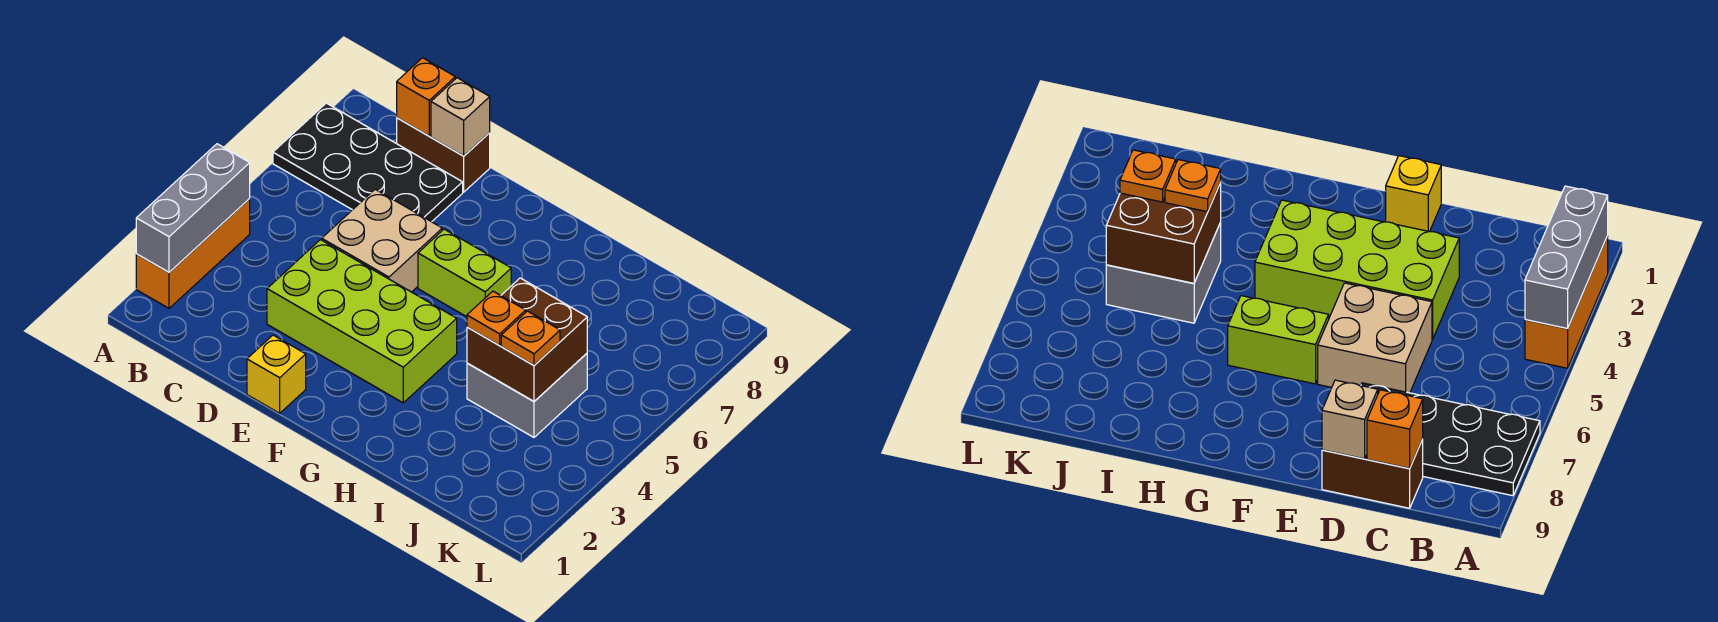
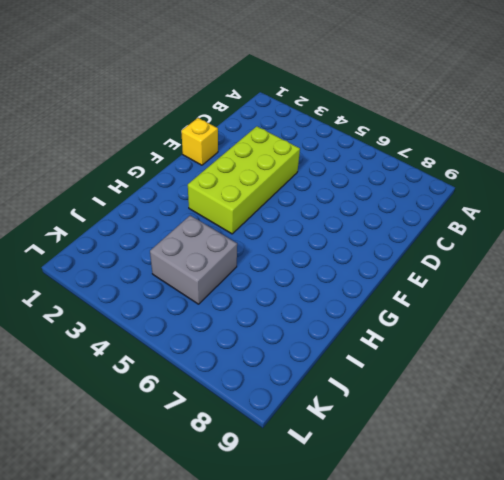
none -> orange 1x3 brick [136,199,250,308]
none -> black 2x4 plate [273,103,463,222]
none -> brown 1x2 brick [397,118,490,192]

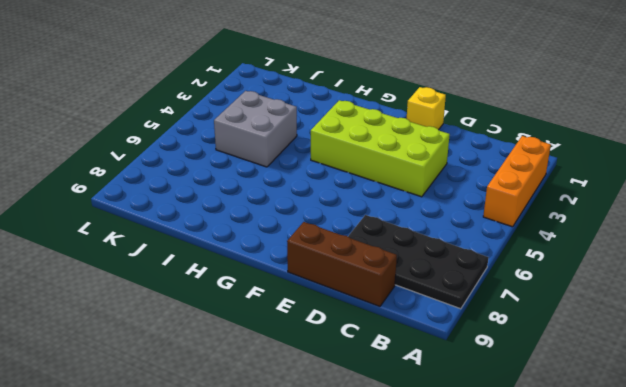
brown 1x3 brick [287,222,397,307] -> brown 1x2 brick [397,118,490,192]
none -> tan 2x2 brick [322,189,442,292]
none -> lime 1x2 brick [418,229,511,317]
none -> grey 1x3 brick [136,144,250,272]

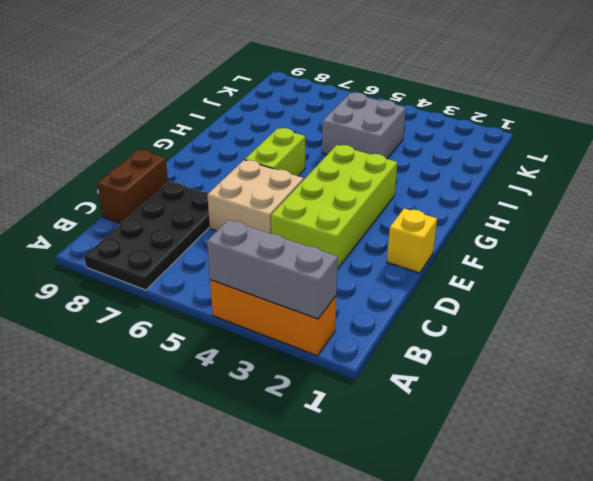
none -> orange 1x1 brick [397,58,455,136]
none -> tan 1x1 brick [431,78,490,156]
none -> brown 2x2 brick [467,278,587,401]

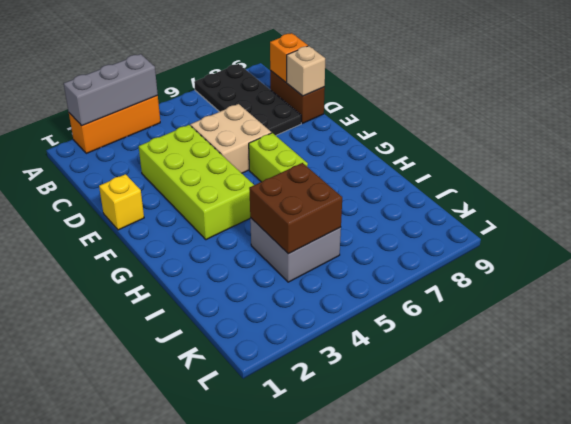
none -> orange 1x1 plate [467,291,526,345]
none -> orange 1x1 plate [501,311,560,365]

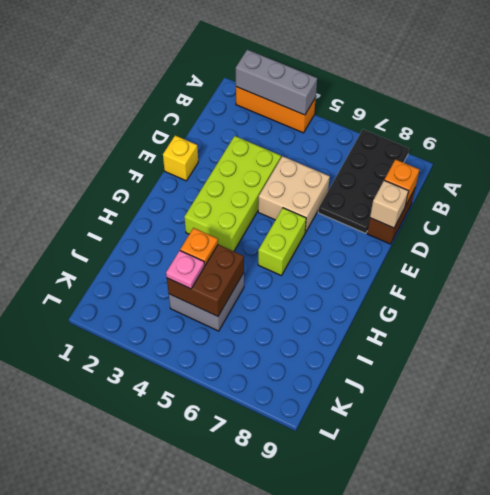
pink 1x1 plate [166,251,204,289] -> orange 1x1 plate [501,311,560,365]

